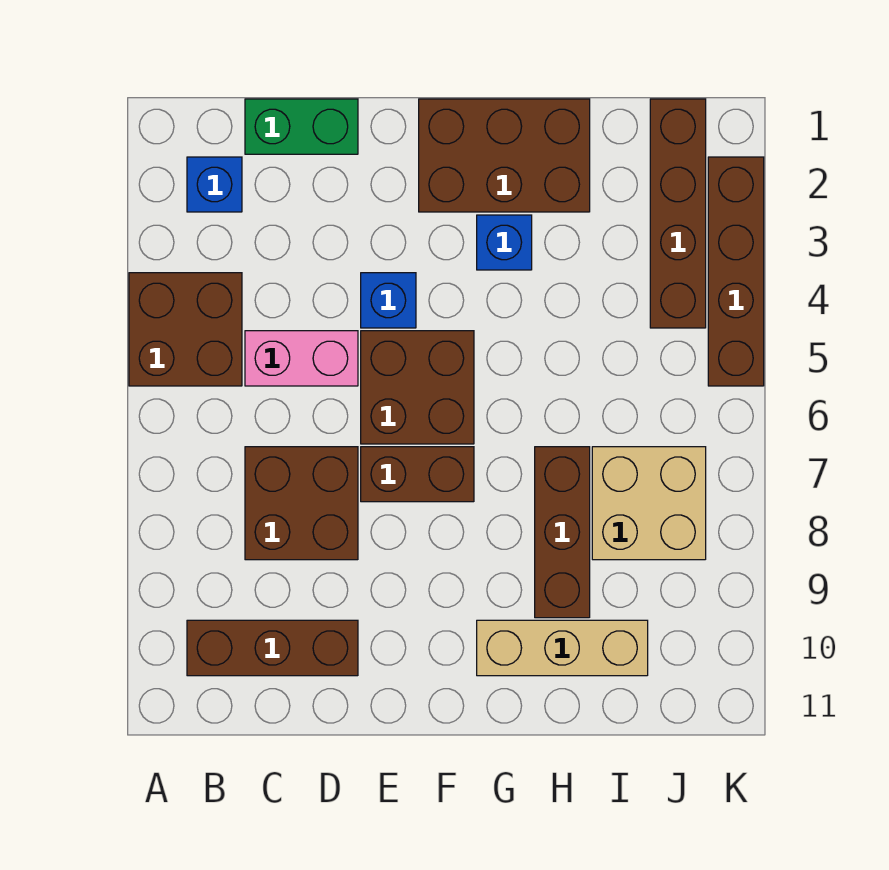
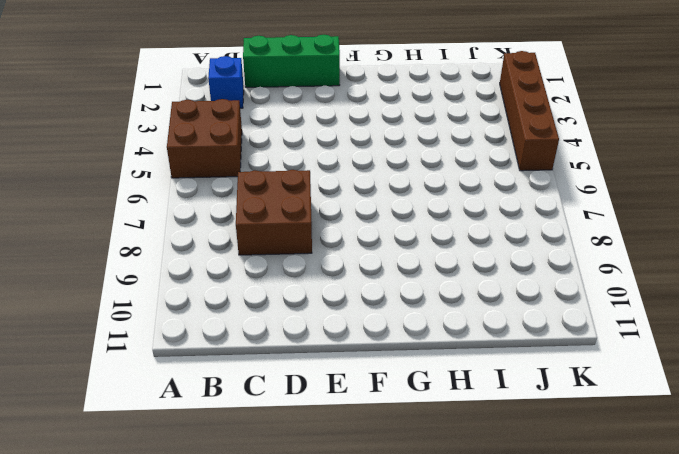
green 1x3 brick [243,35,340,87] -> green 1x2 brick [245,99,358,154]
none -> brown 1x3 brick [187,620,358,676]
none -> pink 1x2 brick [245,331,358,386]
none -> blue 1x1 brick [361,273,416,328]

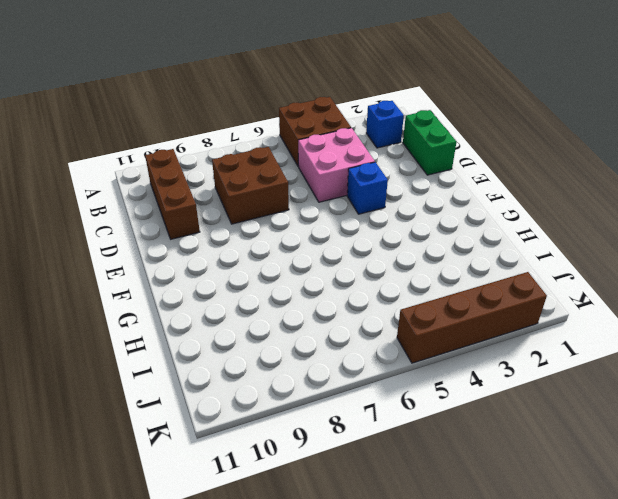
pink 2x2 brick [298,128,375,202] -> pink 1x2 brick [245,331,358,386]
none -> brown 2x2 brick [361,331,474,444]
none -> brown 1x2 brick [361,447,474,502]
none -> brown 2x3 brick [419,99,590,212]

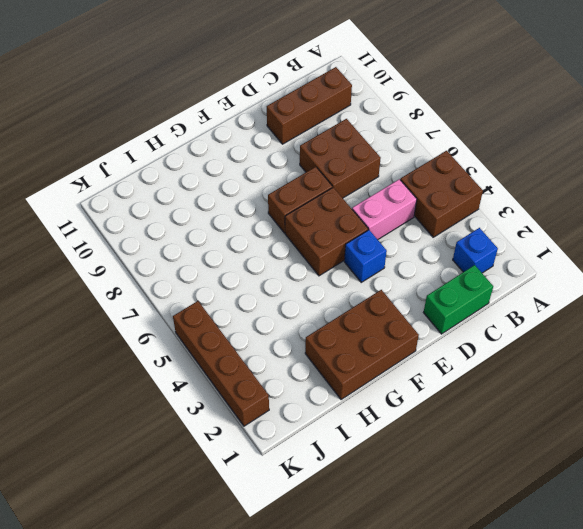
none -> blue 1x1 brick [477,215,532,270]
none -> tan 1x3 brick [477,620,648,676]
none -> brown 1x3 brick [535,447,590,618]

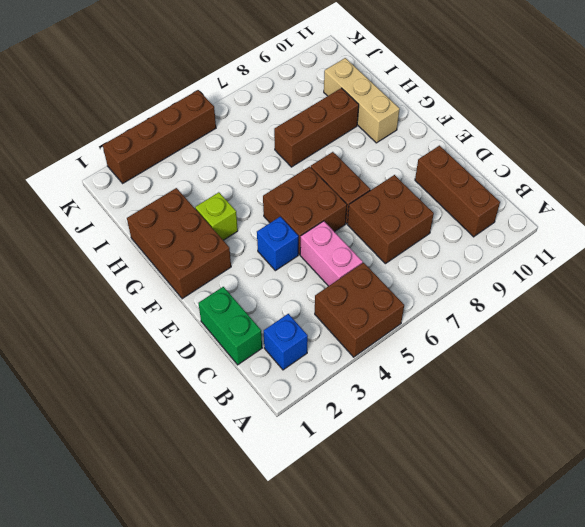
lime 1x1 brick [195,192,238,240] -> blue 1x1 brick [477,215,532,270]
none -> tan 2x2 brick [592,447,706,560]
none -> brown 1x4 brick [650,99,706,328]

